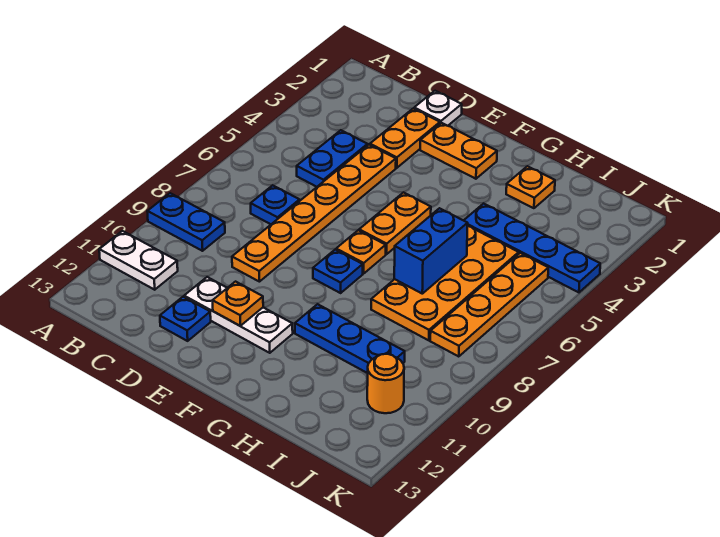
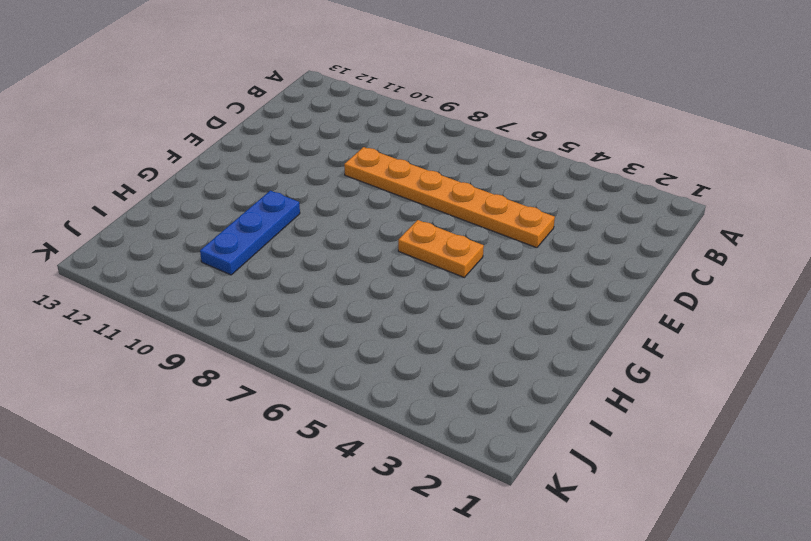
none -> blue 1x2 plate [147,193,225,251]
none -> white 1x2 plate [99,231,178,290]
none -> blue 1x2 plate [297,130,368,187]

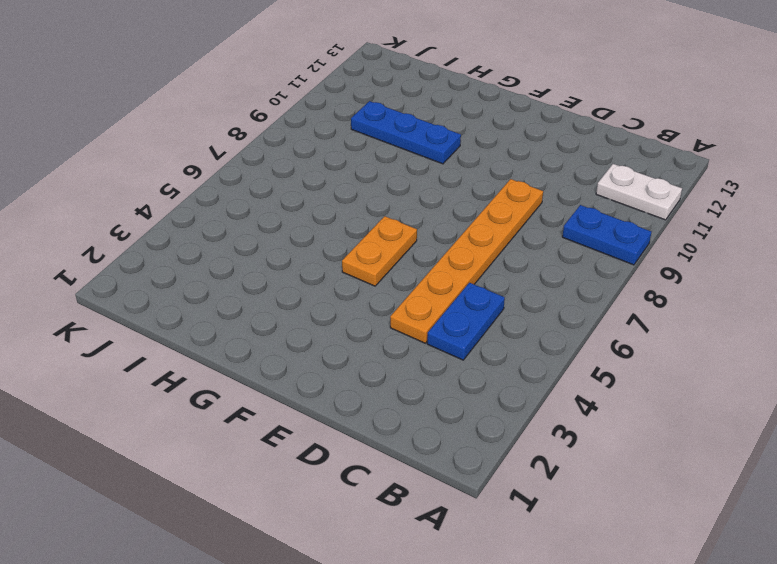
none -> blue 1x1 plate [251,185,300,224]
none -> white 1x1 plate [414,91,462,126]
none -> orange 1x2 plate [370,109,440,168]

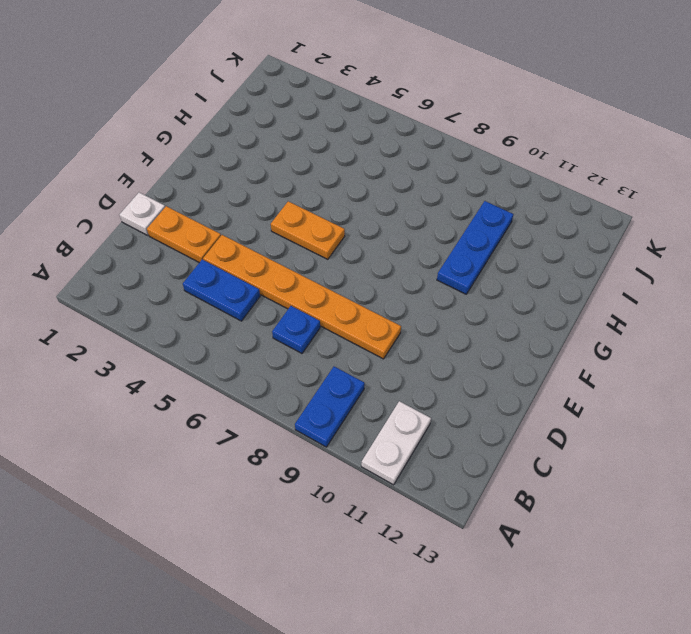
none -> white 1x3 plate [184,277,293,353]
none -> blue 1x1 plate [160,297,211,341]
none -> orange 1x2 plate [420,123,497,179]

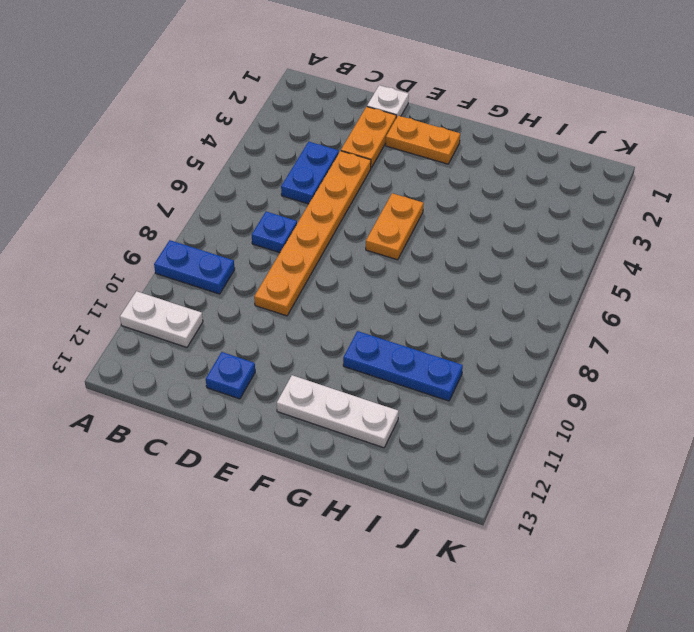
white 1x3 plate [277,375,398,448] -> white 1x3 plate moved to [184,277,293,353]
none -> orange 1x1 plate [336,230,386,273]
none -> blue 1x1 plate [313,250,363,293]
none -> orange 1x1 plate [506,166,555,208]

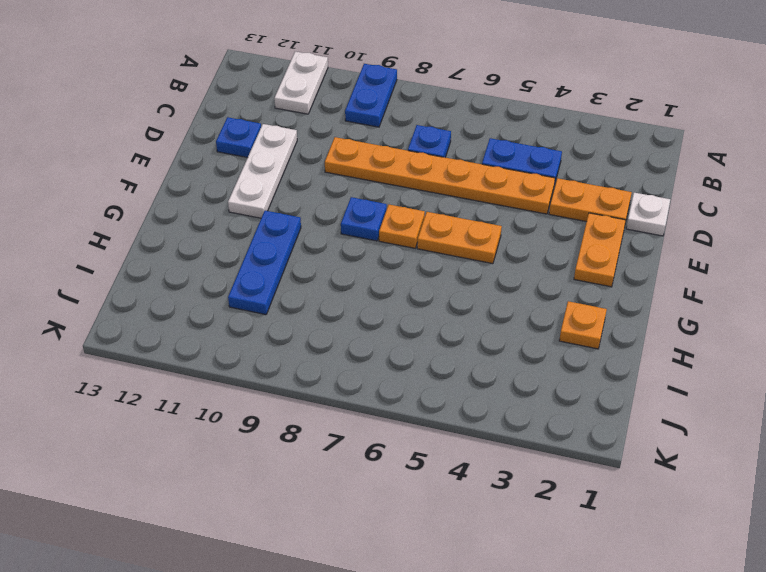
none -> blue 1x4 plate [464,204,600,292]
none -> orange 2x4 plate [371,226,519,340]
none -> orange 1x4 plate [430,253,548,357]

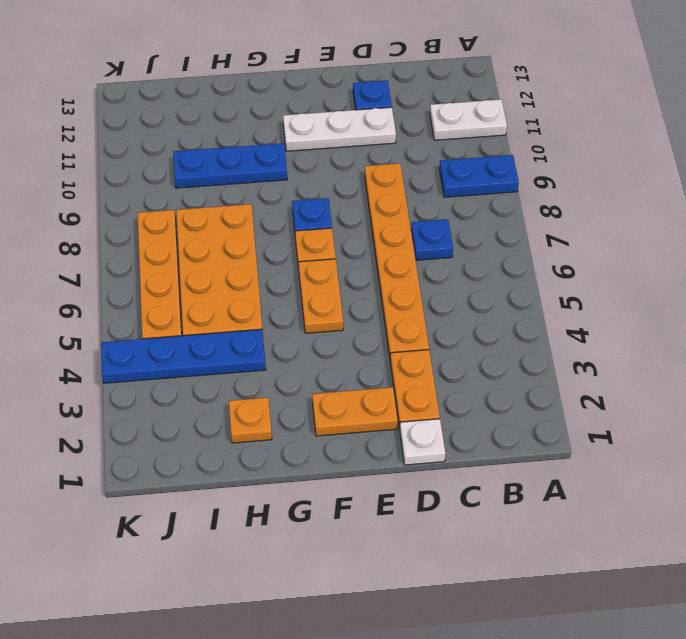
none -> blue 1x2 plate [297,130,368,187]
none -> orange 1x1 round brick [367,354,404,413]
none -> orange 1x1 plate [213,282,263,326]

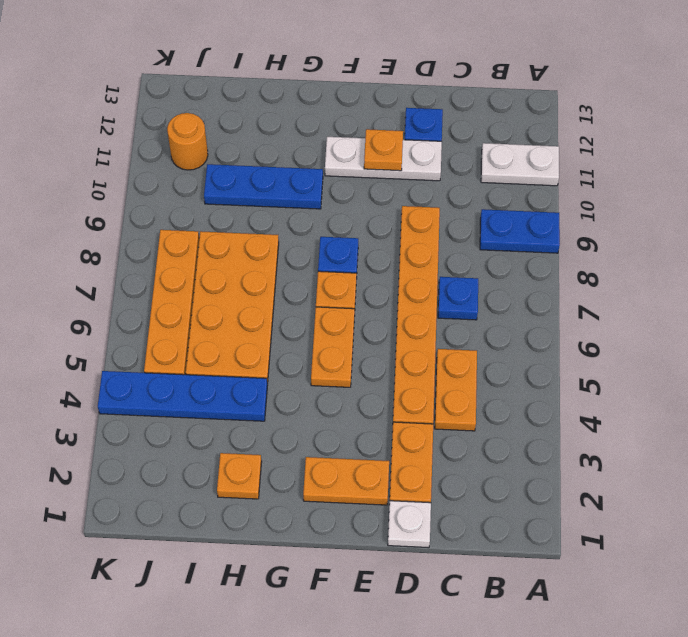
orange 1x2 plate [435,349,477,431] -> blue 1x2 plate [297,130,368,187]
none -> blue 1x2 brick [394,208,468,294]

